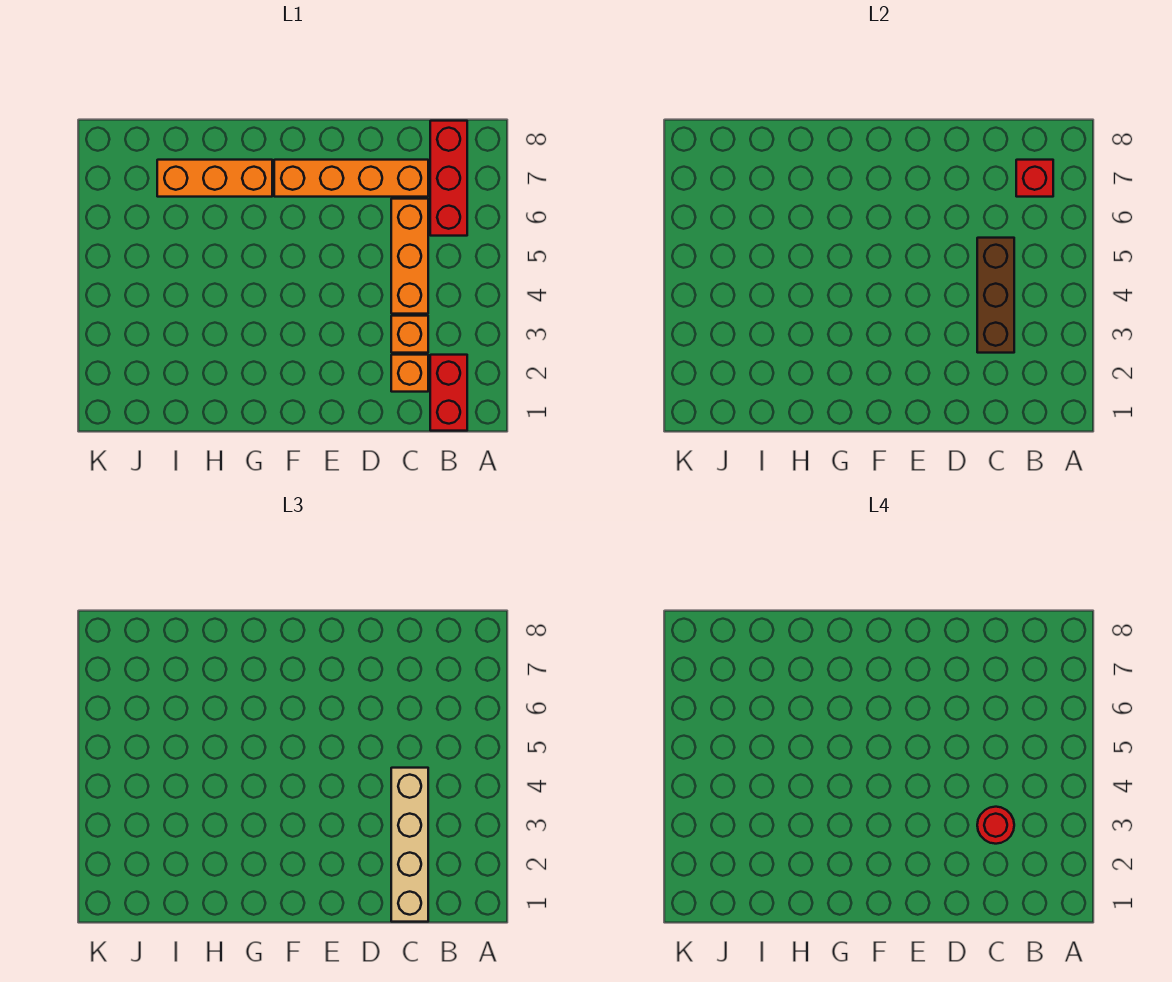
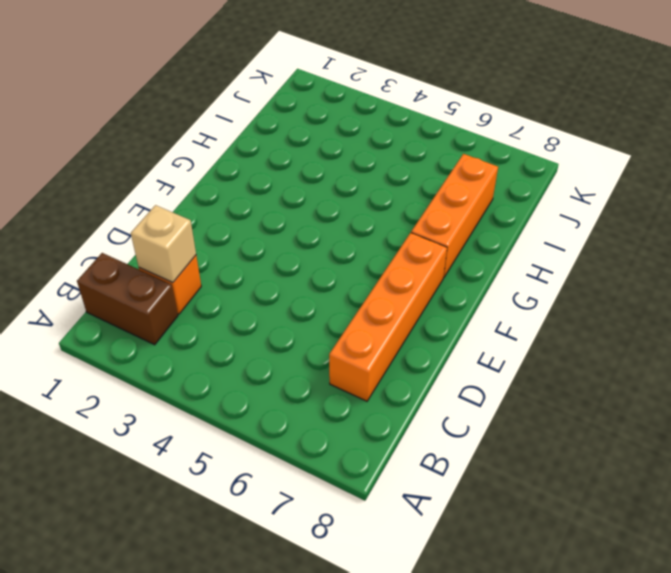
brown 1x2 brick [77,253,178,345] -> red 1x2 brick [430,355,467,431]
tan 1x1 brick [131,205,196,283] -> none
none -> red 1x3 brick [430,121,467,236]
none -> orange 1x1 brick [391,316,428,353]

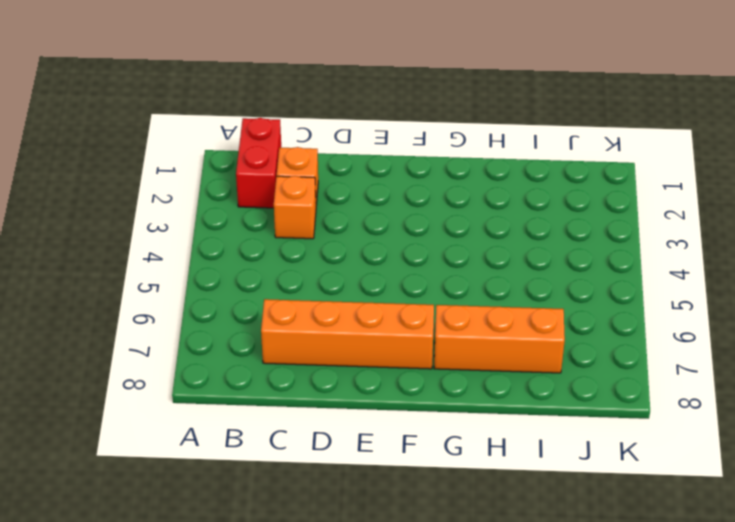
none -> red 1x3 brick [430,121,467,236]
none -> orange 1x3 brick [391,199,428,314]

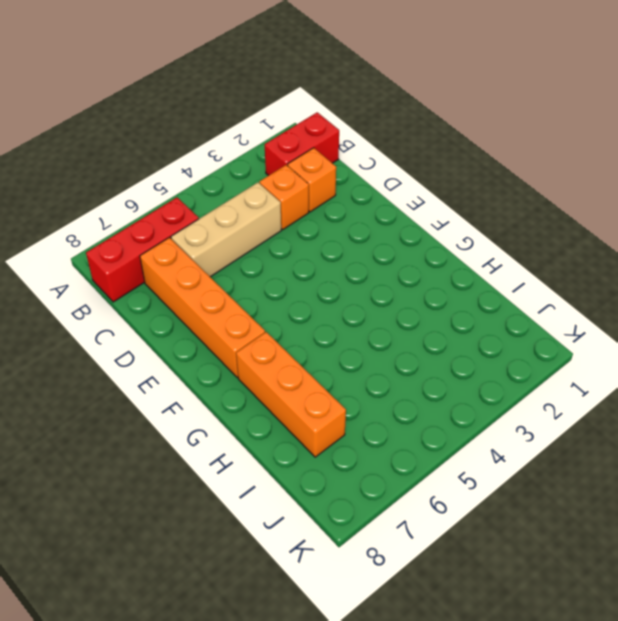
tan 1x3 brick [171,183,281,277] -> orange 1x3 brick [391,199,428,314]
none -> red 1x1 brick [1016,160,1053,197]
none -> brown 1x3 brick [977,238,1014,353]

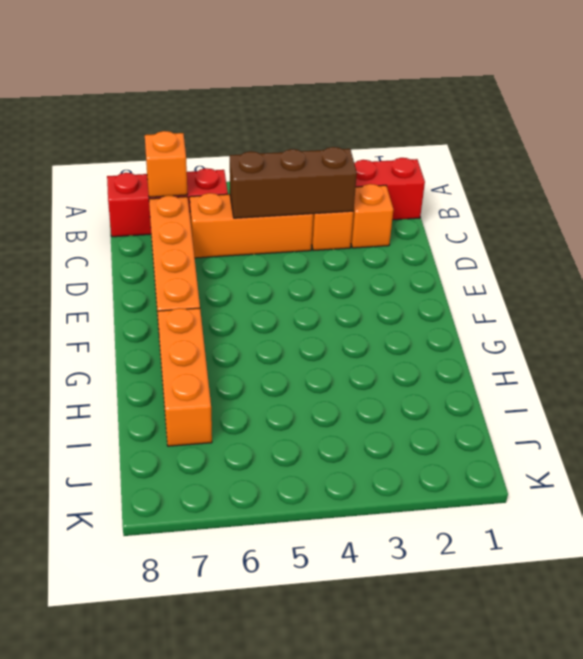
orange 1x1 brick [145,131,188,197] -> red 1x1 brick [1016,160,1053,197]
none -> tan 1x4 brick [391,768,428,922]
none -> red 1x1 round brick [977,807,1014,844]

